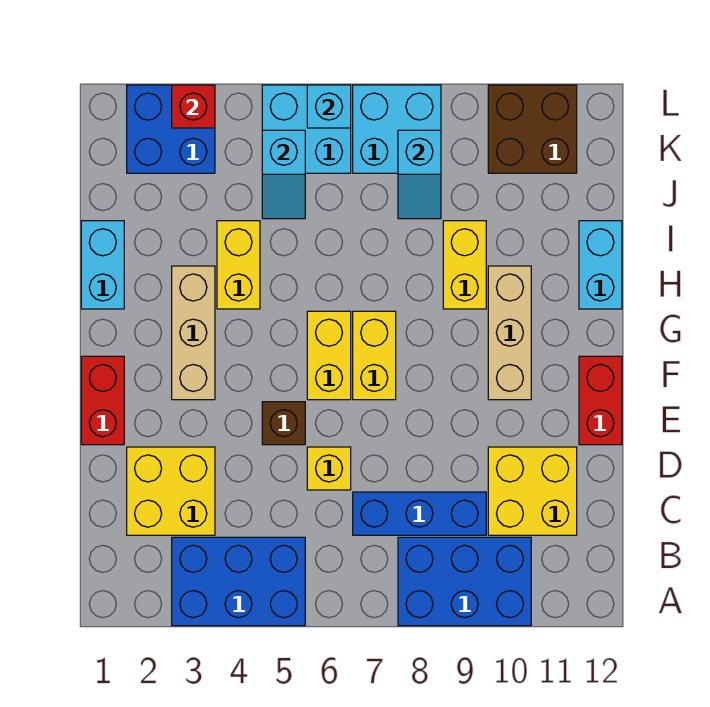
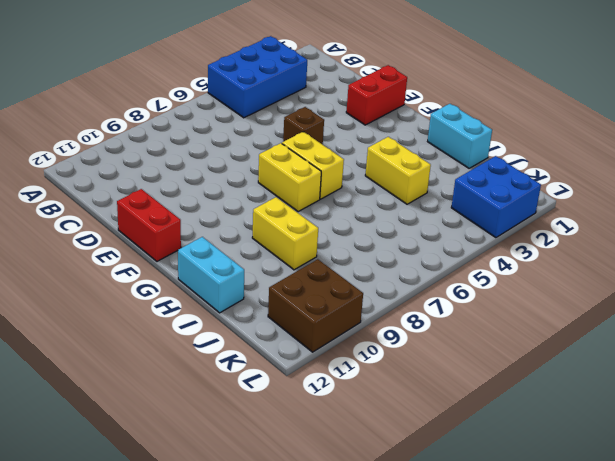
red 1x2 brick [346,65,407,125] -> red 1x2 brick turned to [81,356,124,445]
none -> blue 2x3 brick [398,537,531,626]
none -> yellow 2x2 brick [127,447,215,535]
none -> blue 1x3 brick [353,492,486,535]

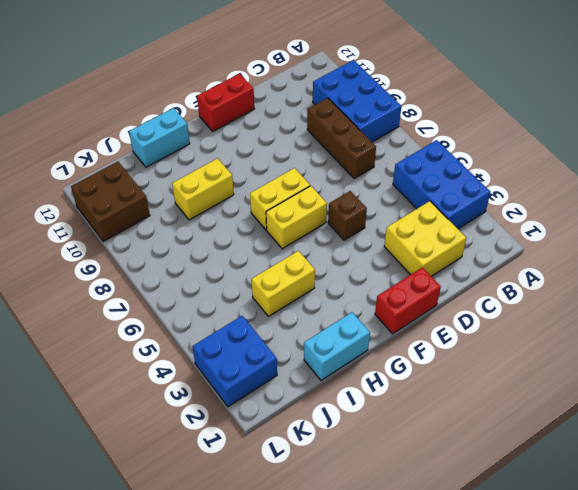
brown 1x3 brick [307,98,376,179] -> blue 1x3 brick [353,492,486,535]
none -> yellow 2x2 brick [488,447,577,535]
none -> yellow 1x1 brick [307,447,351,490]
none -> tan 1x3 brick [172,266,215,400]

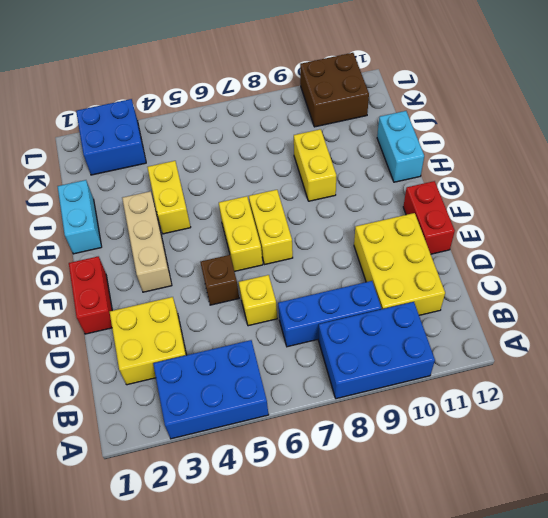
yellow 2x3 brick [354,213,445,315] -> yellow 2x2 brick [488,447,577,535]
none -> tan 1x3 brick [488,266,531,400]
none -> cyan 2x2 brick [262,85,351,173]
none -> cyan 2x2 brick [353,85,441,173]

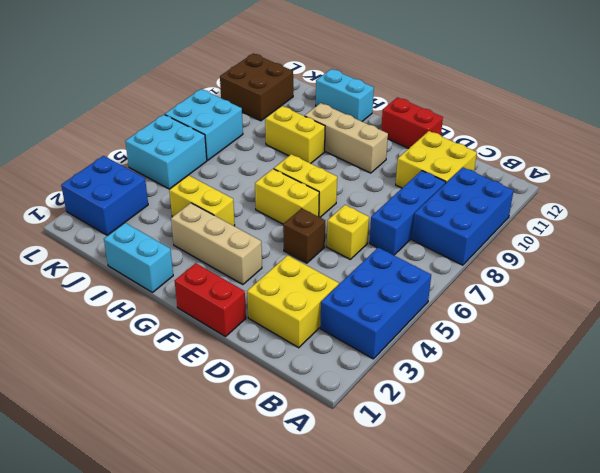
none -> cyan 1x2 slope [262,130,305,219]
none -> cyan 1x2 slope [398,130,441,219]
none -> red 1x1 brick [172,85,215,128]

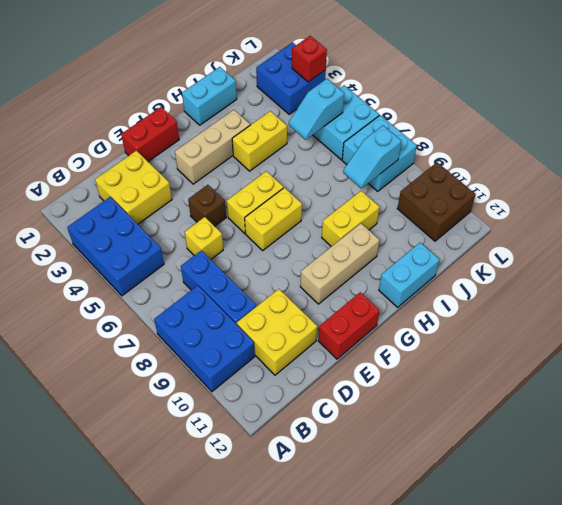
none -> cyan 1x1 brick [307,85,351,128]

